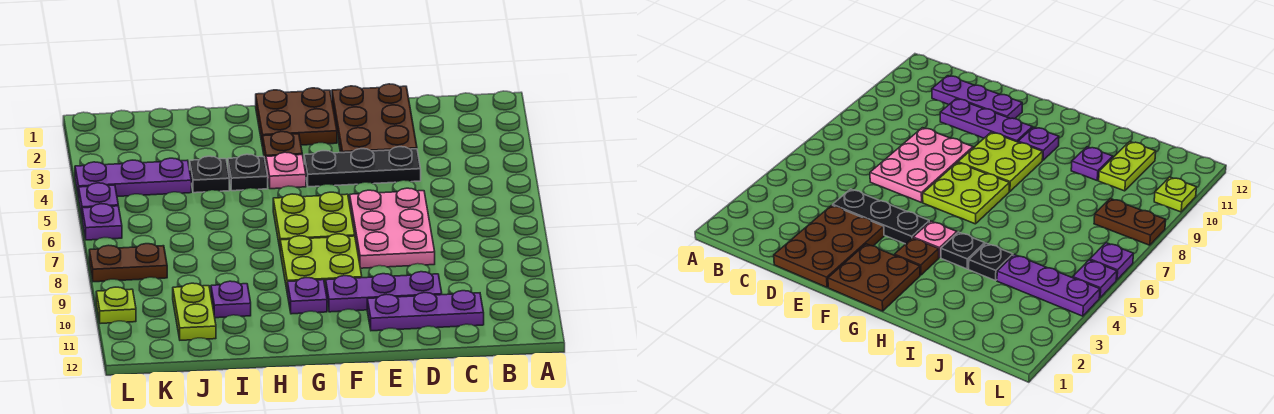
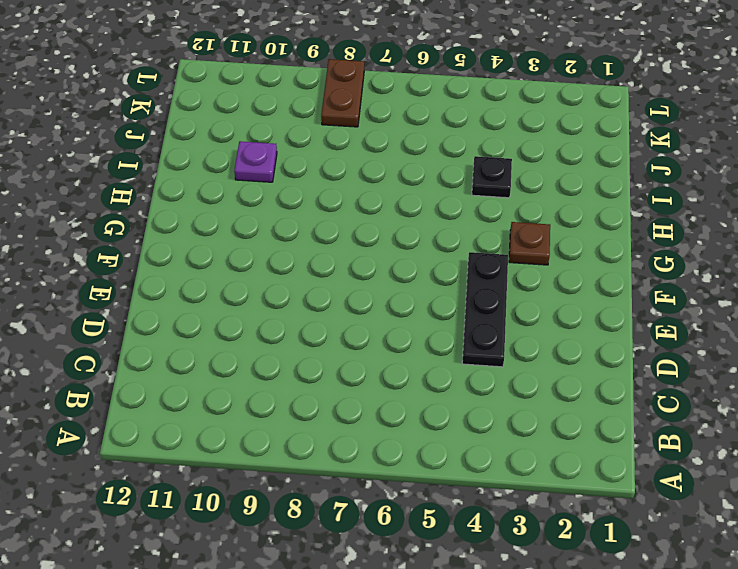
none -> purple 1x3 plate [367,291,484,331]
none -> brown 2x3 plate [332,84,417,153]
none -> pink 2x3 plate [350,188,435,268]

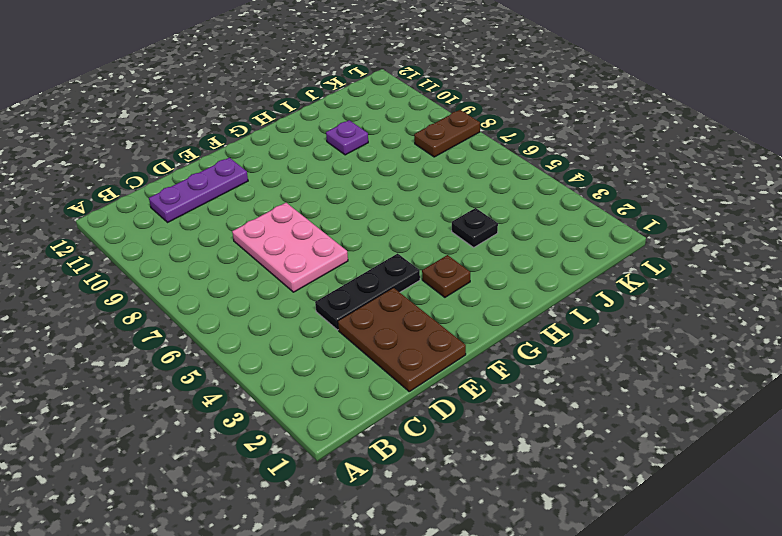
none -> purple 1x3 plate [326,272,442,312]
none -> brown 2x2 plate [256,88,337,147]
none -> lime 2x2 plate [273,192,355,247]

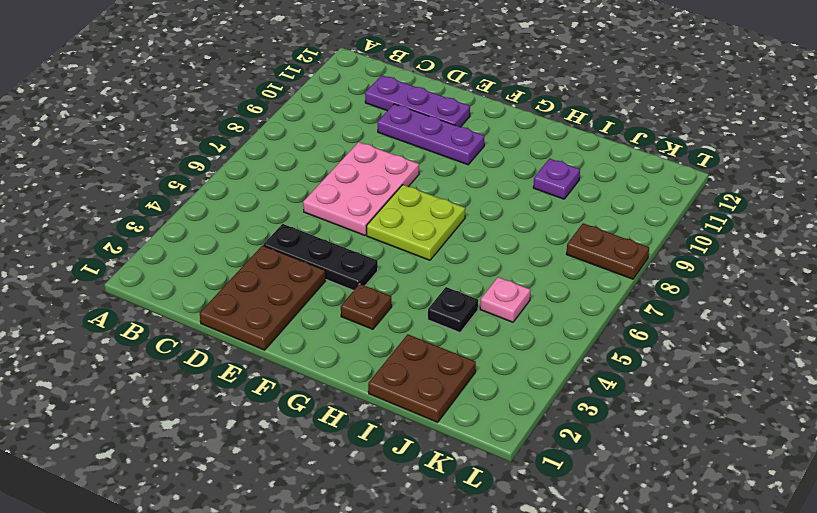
brown 2x2 plate [368,334,476,422] -> brown 2x2 plate moved to [256,88,337,147]
pink 1x1 plate [480,277,531,322] -> pink 1x1 plate moved to [266,152,306,189]
none -> lime 2x2 plate [280,234,362,289]
none -> purple 1x1 plate [287,278,327,314]
none -> black 1x1 plate [228,154,268,191]

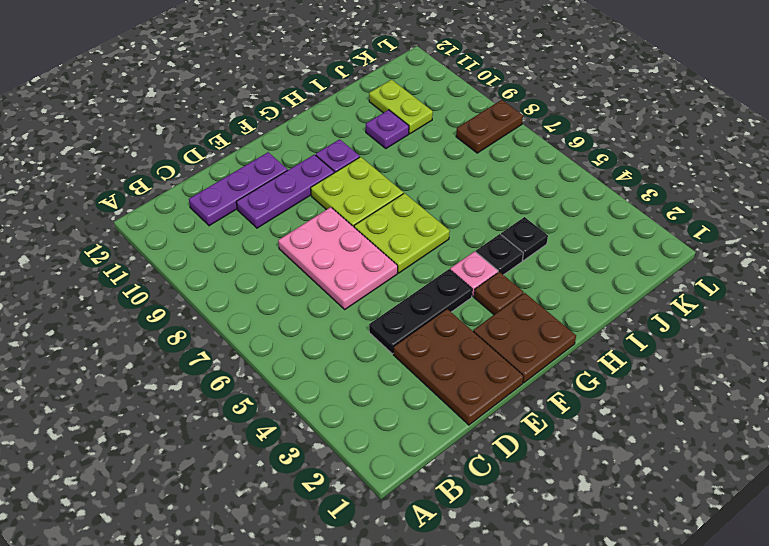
none -> purple 1x3 plate [75,158,191,198]
none -> purple 1x1 plate [79,183,118,216]
none -> purple 1x1 plate [82,204,122,240]

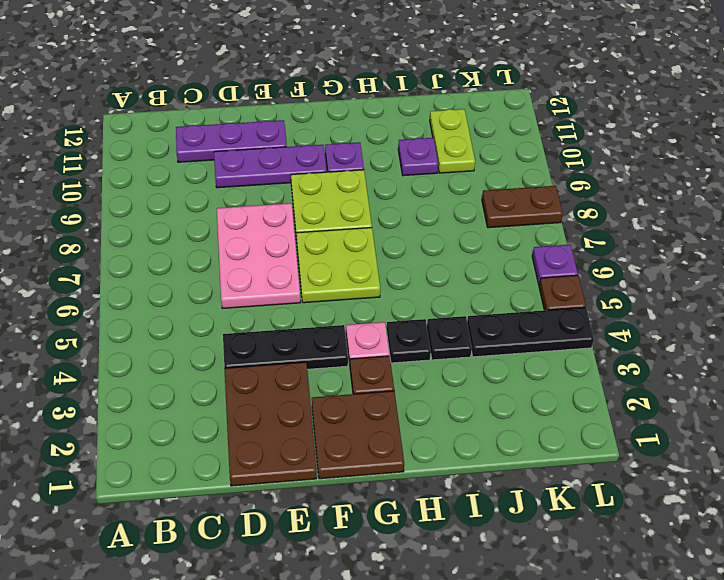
black 1x3 plate [467,307,594,357] -> purple 1x3 plate [75,158,191,198]
brown 1x1 plate [539,275,586,310] -> purple 1x1 plate [79,183,118,216]
none -> lime 1x1 plate [96,287,136,324]

